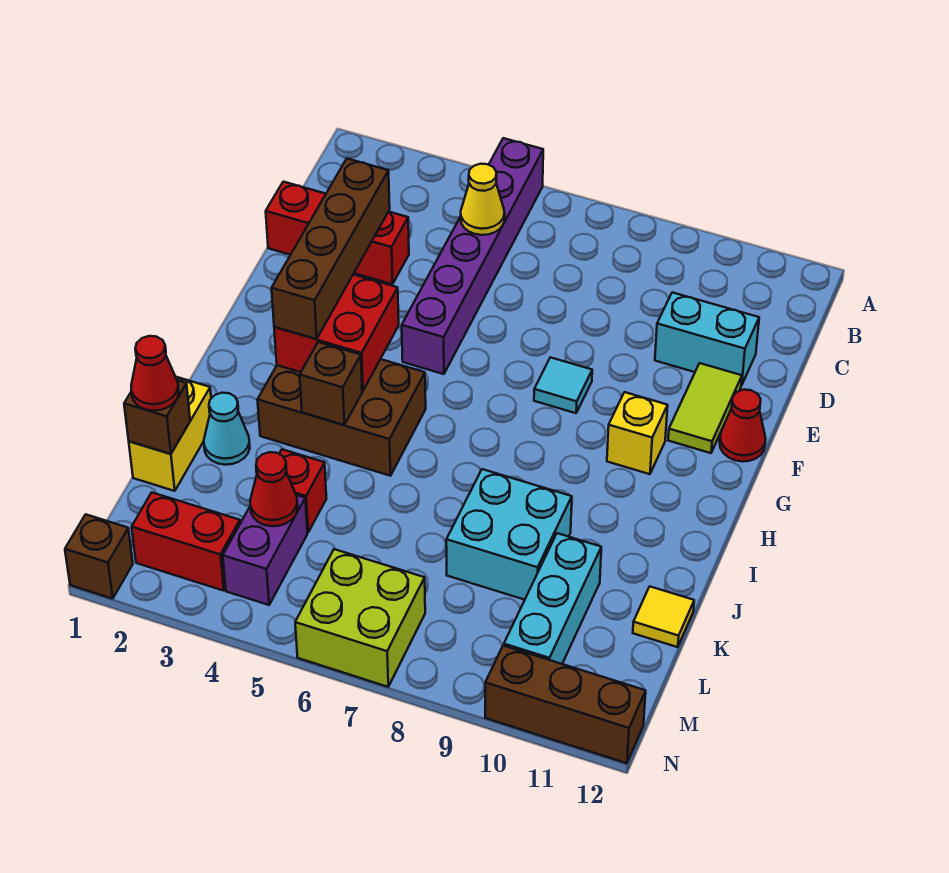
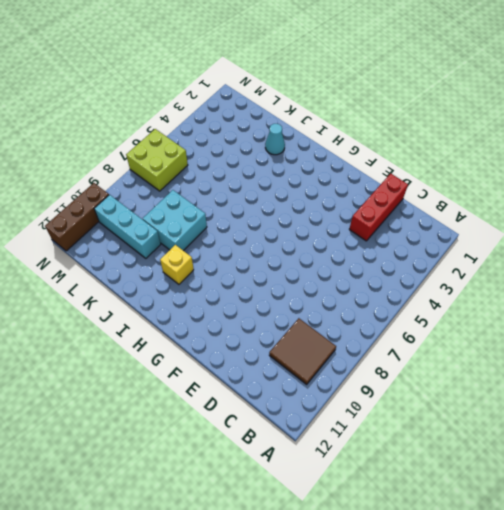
brown 2x2 tile [269,318,336,384] -> none
yellow 1x1 brick [160,245,194,284] -> yellow 1x1 brick moved to [607,392,668,474]
none -> purple 1x6 brick [402,138,543,374]
none -> cyan 1x2 brick [655,292,759,386]
none -> lime 1x2 tile [668,363,742,453]

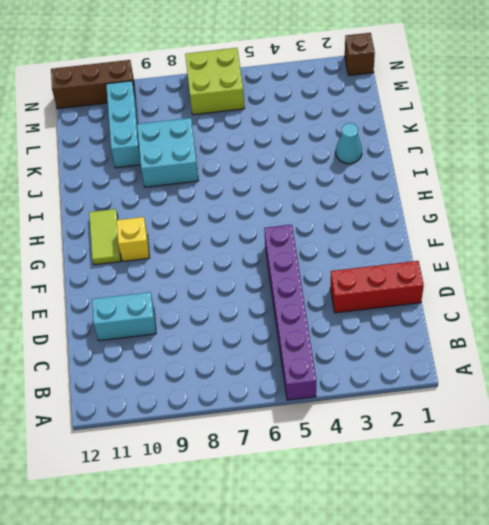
lime 1x2 tile [89,209,121,265] -> lime 1x2 tile moved to [668,363,742,453]
none -> cyan 1x1 tile [534,357,592,413]
none -> red 1x1 cone [720,390,766,462]
none -> brown 2x3 brick [257,359,426,476]

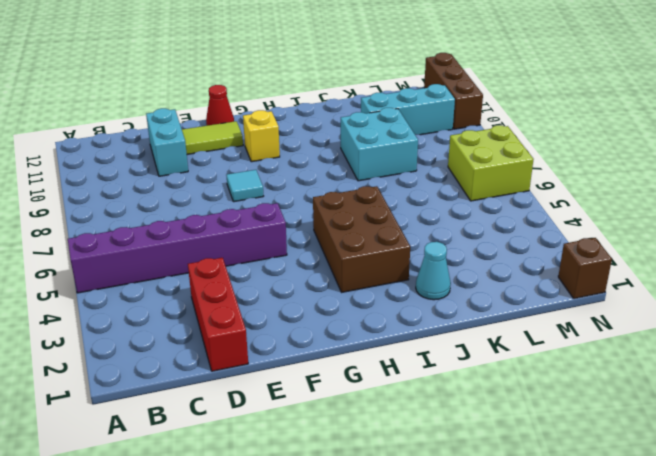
none -> yellow 1x2 brick [129,377,211,491]
none -> red 1x1 brick [279,449,327,532]
none -> yellow 1x1 tile [633,587,694,647]

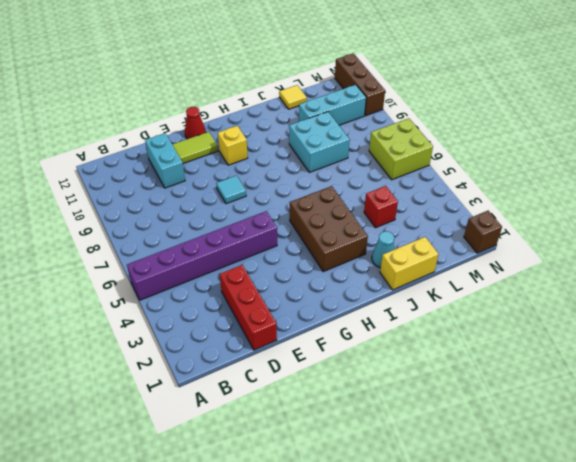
none -> purple 1x2 brick [223,495,307,605]
none -> red 1x2 brick [132,493,240,591]
none -> yellow 1x1 cone [461,164,505,235]

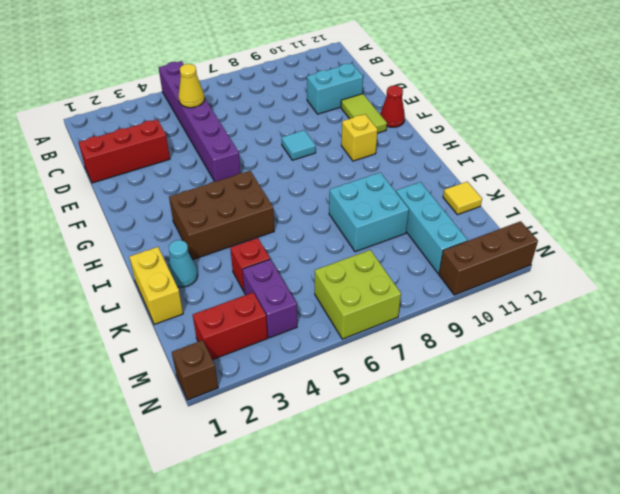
none -> red 2x2 brick [274,275,399,391]
none -> brown 1x1 brick [300,342,362,425]
none -> brown 1x1 brick [124,380,190,454]

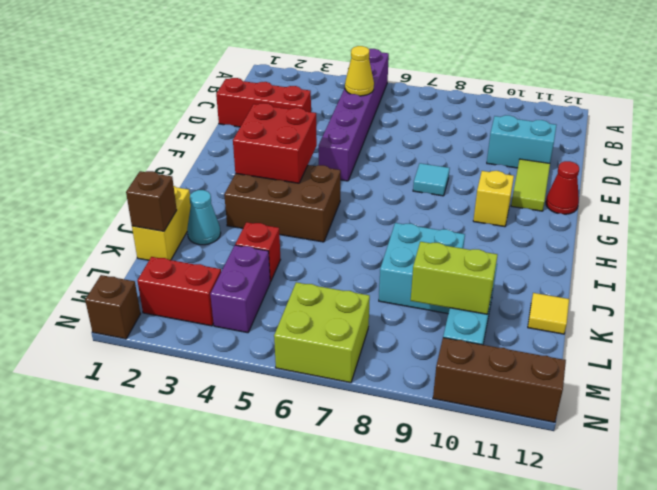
lime 1x2 brick [411,242,497,314] -> none
none -> brown 1x1 brick [300,342,362,425]
none -> red 1x1 cone [250,452,298,526]
none -> brown 1x4 brick [272,159,390,339]

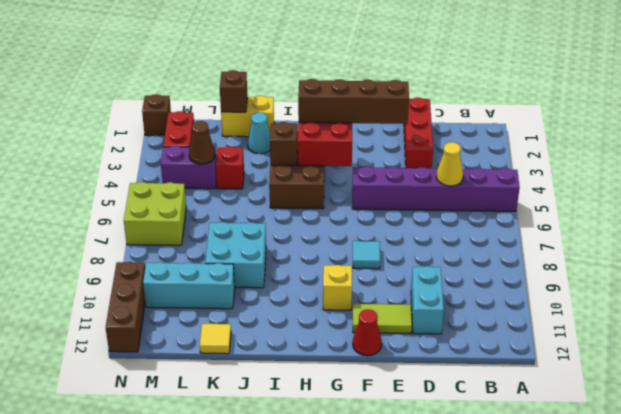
brown 1x1 cone [189,121,215,164] -> red 1x1 cone [250,452,298,526]
none -> red 1x1 cone [131,336,179,411]

